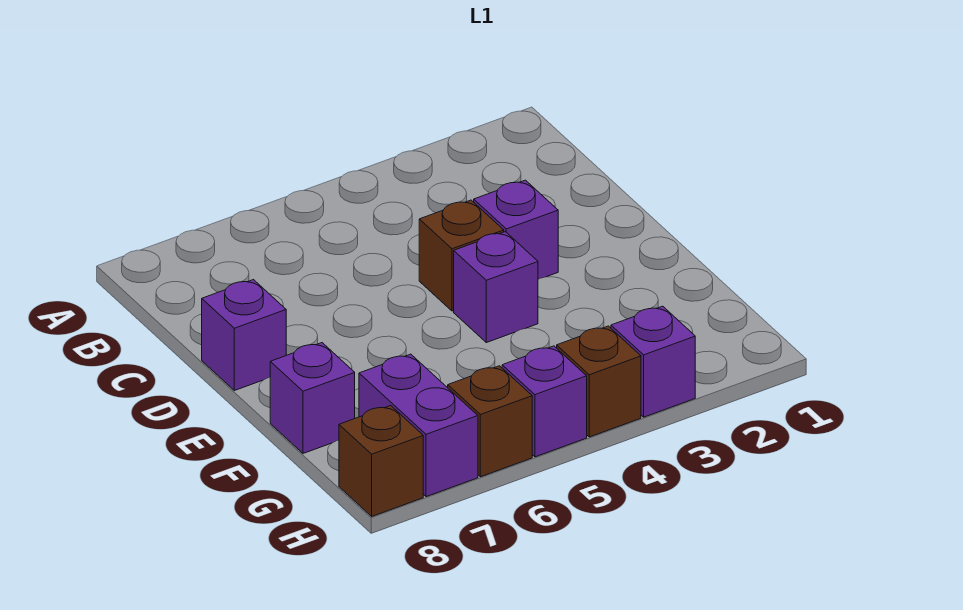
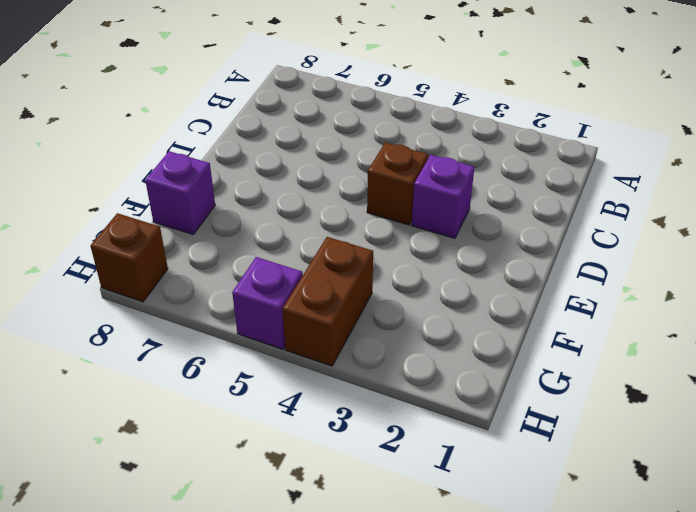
brown 1x2 brick [282,237,373,366] -> brown 1x1 brick [557,326,641,437]
none -> purple 1x1 brick [202,280,286,391]
none -> purple 1x1 brick [454,232,538,343]

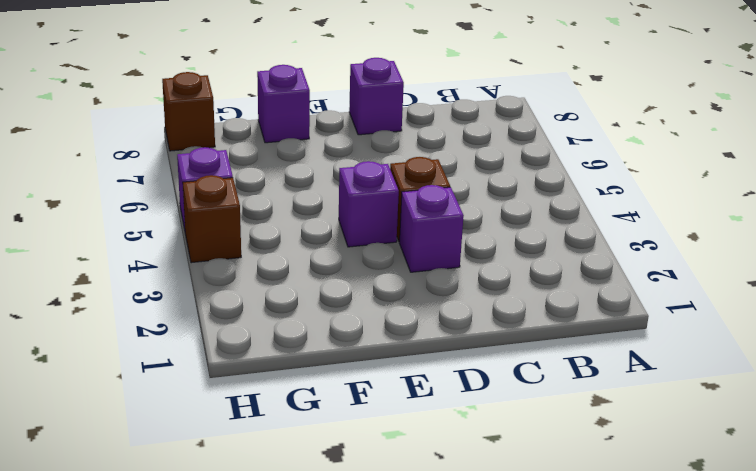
none -> purple 1x2 brick [359,354,478,497]
none -> purple 1x1 brick [611,306,695,417]

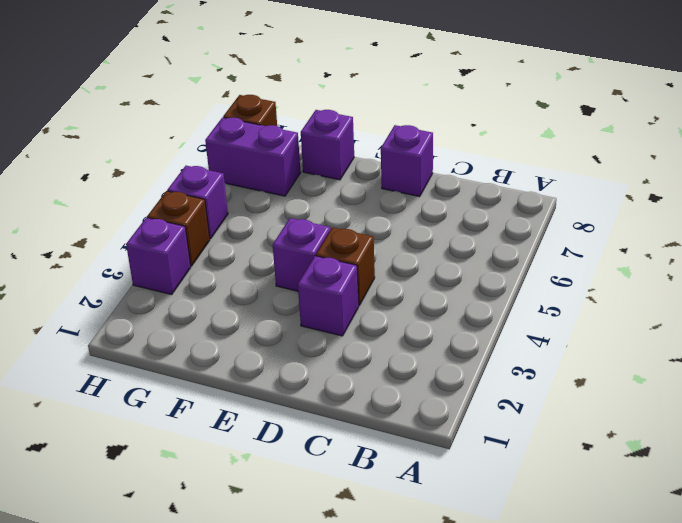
none -> brown 1x1 brick [448,366,532,477]

